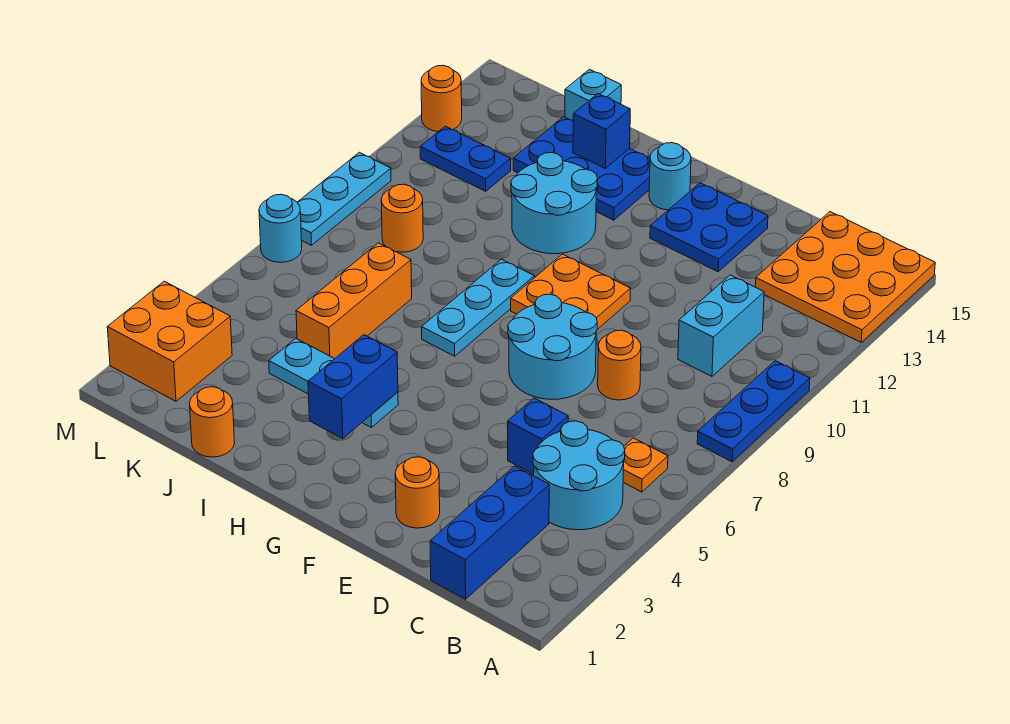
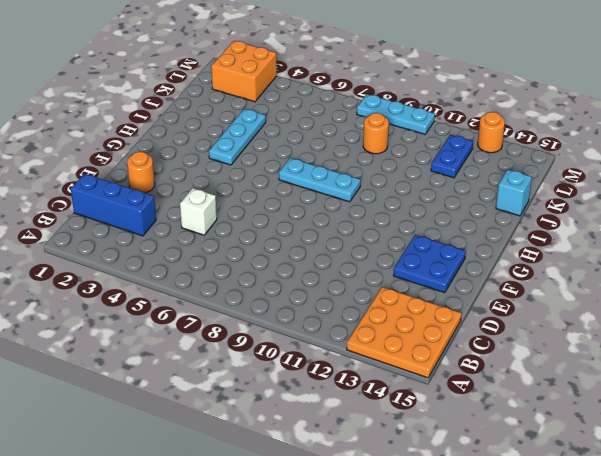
white 1x1 brick [180,188,217,235] -> blue 1x1 brick [508,398,568,474]
none -> blue 1x3 plate [697,361,810,462]
none -> cyan 2x2 round brick [533,421,625,530]
none -> orange 1x1 plate [623,438,668,492]

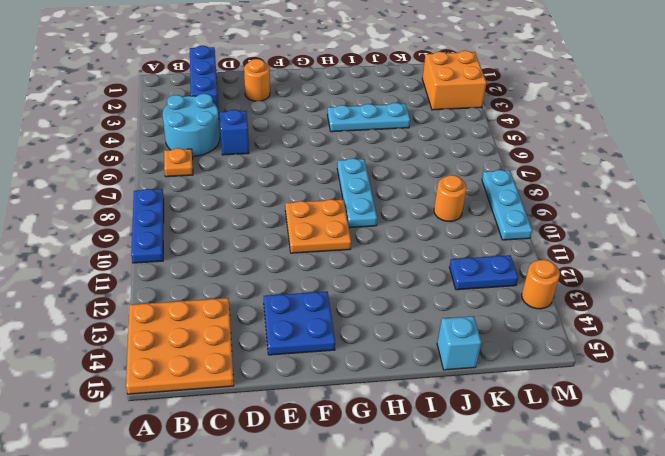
none -> cyan 1x2 brick [678,275,764,376]
none -> orange 1x1 round brick [598,330,641,400]
none -> cyan 2x2 round brick [508,294,597,399]

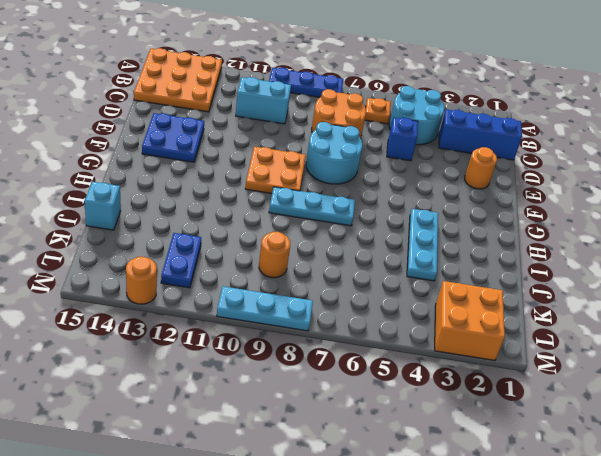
orange 2x2 round brick [312,89,366,138] -> orange 1x1 round brick [598,330,641,400]
none -> cyan 1x1 round brick [649,143,691,210]
none -> cyan 2x2 round brick [511,153,597,254]
none -> blue 2x3 plate [513,117,650,220]

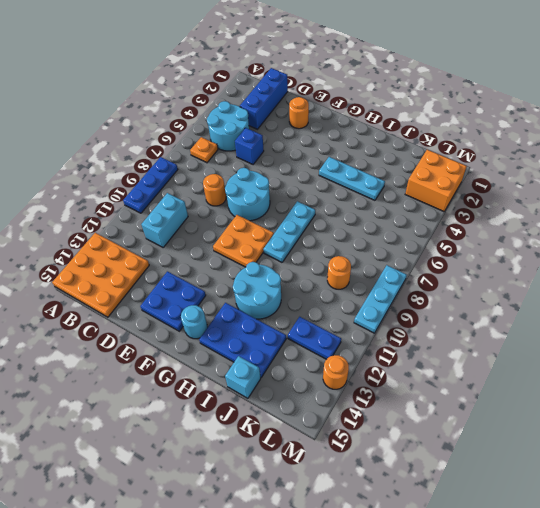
none -> orange 1x1 round brick [189,387,235,457]
none -> orange 1x3 brick [296,243,412,359]
none -> cyan 1x1 round brick [259,194,302,262]

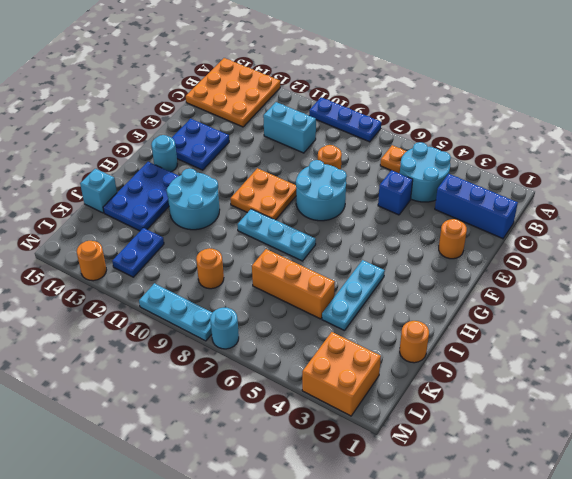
none -> blue 1x2 brick [308,335,398,438]
none -> blue 1x1 brick [573,94,630,168]

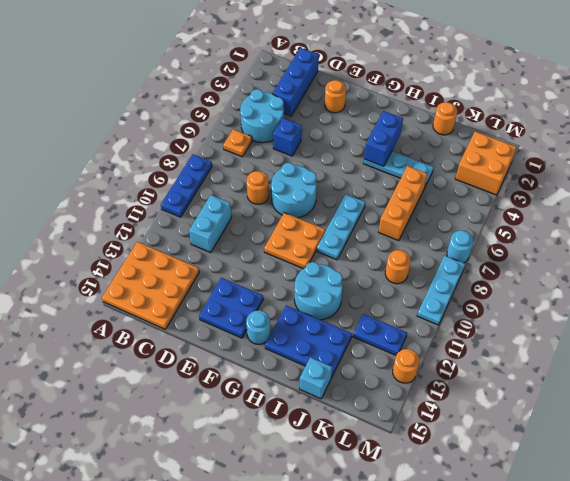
none -> blue 1x1 brick [573,94,630,168]

